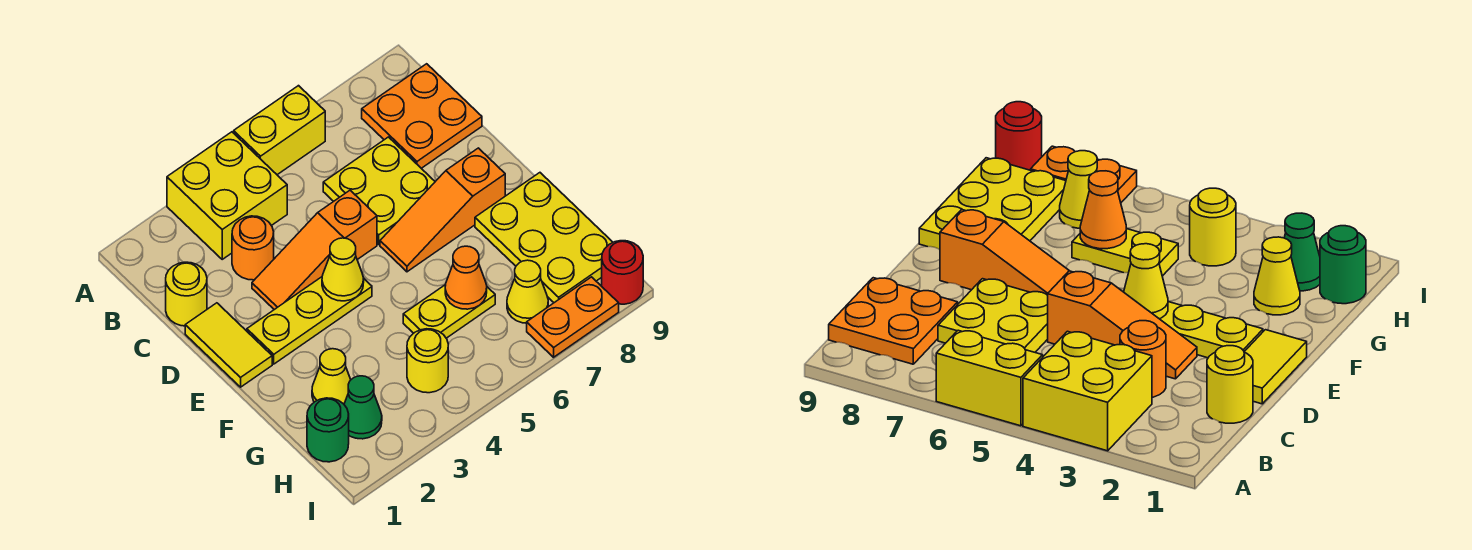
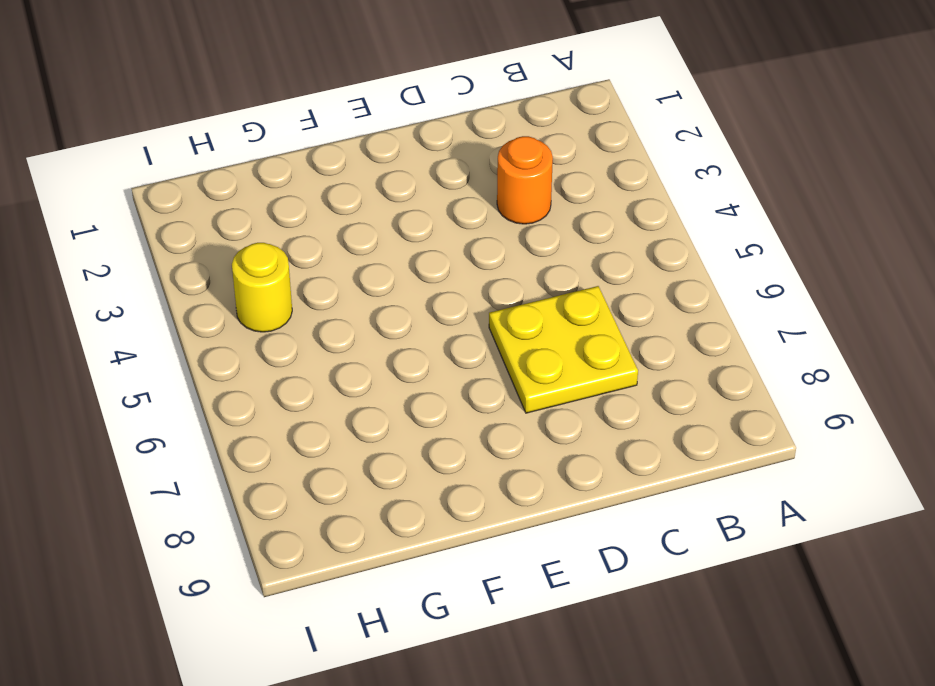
none -> yellow 2x2 brick [167,132,287,259]
none -> yellow 1x2 brick [234,86,325,175]
none -> orange 2x2 plate [362,64,482,168]

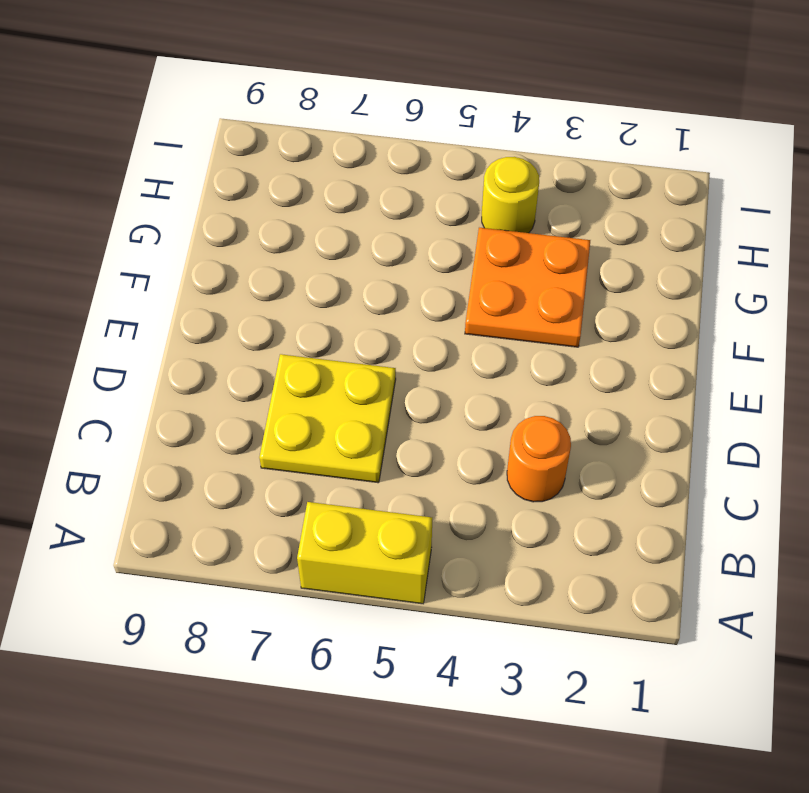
orange 2x2 plate [465,228,590,347] -> orange 2x2 plate moved to [362,64,482,168]
none -> yellow 2x2 brick [167,132,287,259]
none -> yellow 1x1 round brick [166,262,207,326]
none -> yellow 1x2 tile [185,303,272,387]

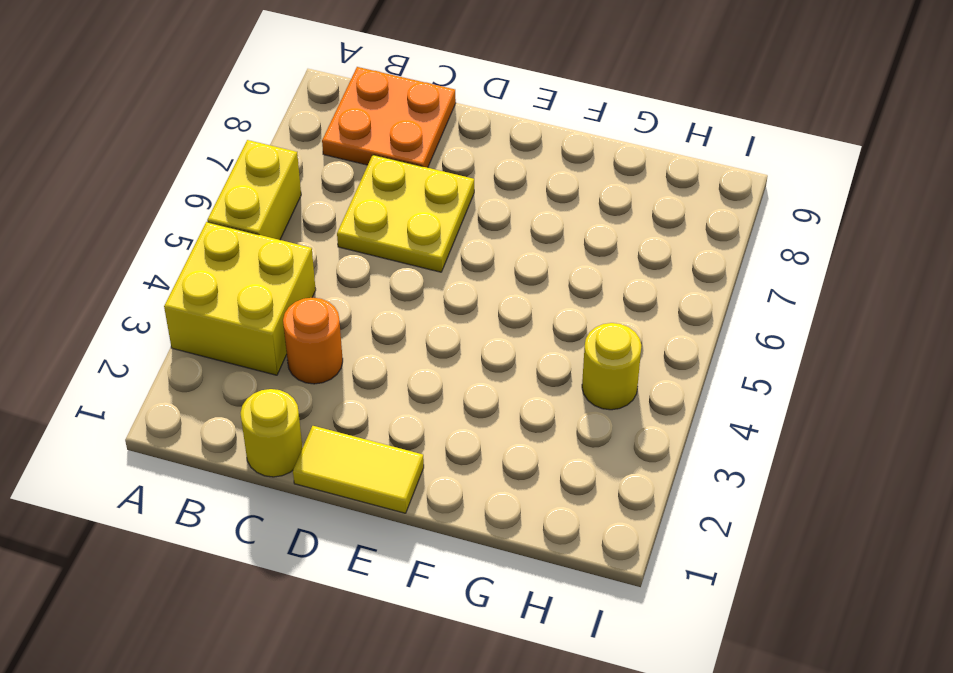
none -> orange 1x3 slope [252,190,377,310]
none -> yellow 1x3 plate [247,277,372,364]
none -> orange 1x3 slope [380,148,505,272]

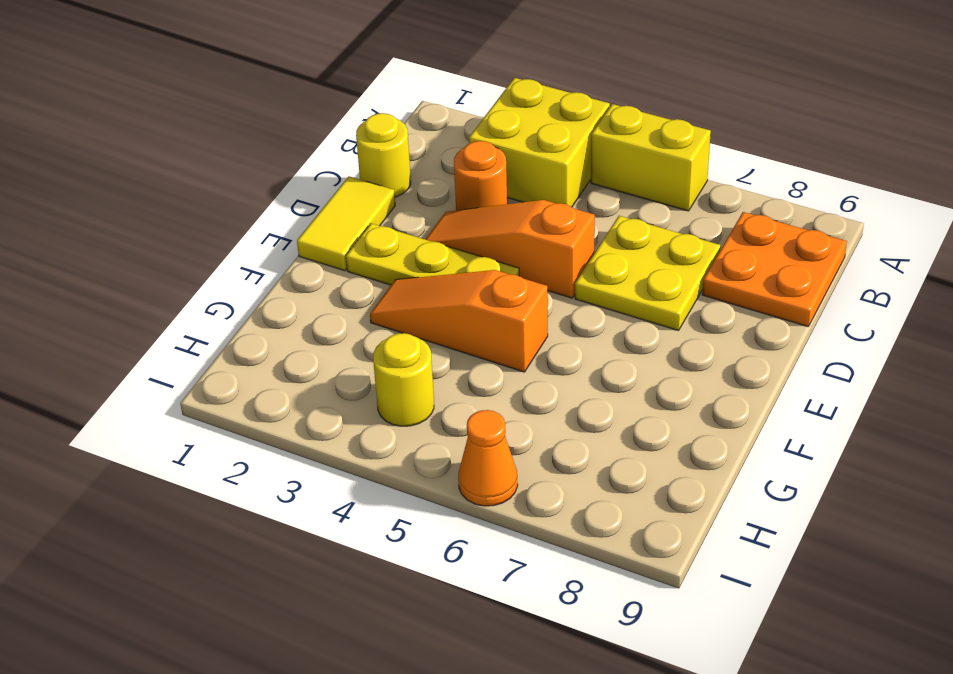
orange 1x3 slope [370,270,548,372] -> orange 1x3 slope moved to [380,148,505,272]
orange 1x1 cone [458,410,518,506] -> orange 1x1 cone moved to [445,246,487,309]
none -> yellow 2x3 plate [475,173,613,303]
none -> yellow 1x1 cone [312,349,351,404]
none -> yellow 1x2 plate [403,285,495,338]

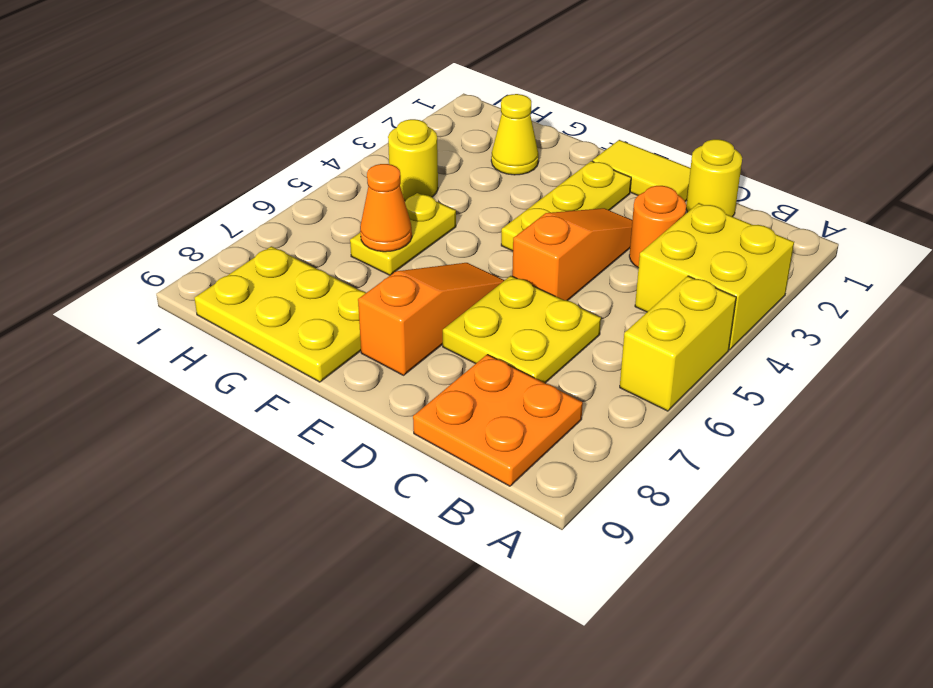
none -> green 1x1 round brick [307,398,349,462]
none -> green 1x1 cone [344,376,382,439]
none -> yellow 1x1 cone [507,260,548,323]

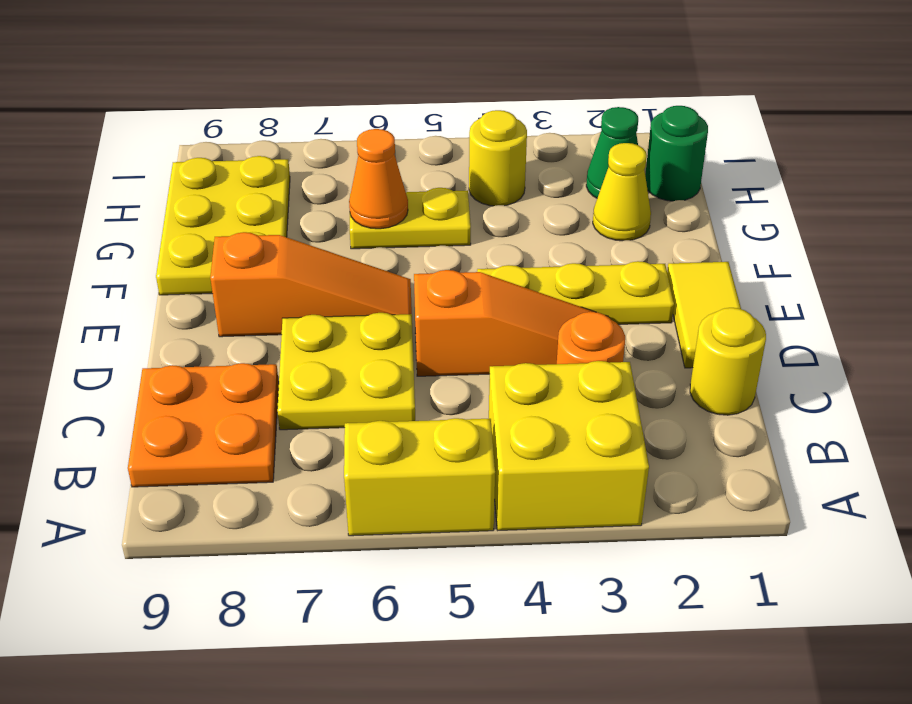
none -> yellow 1x1 cone [507,260,548,323]
none -> orange 1x2 plate [527,277,619,357]
none -> red 1x1 round brick [602,241,643,304]

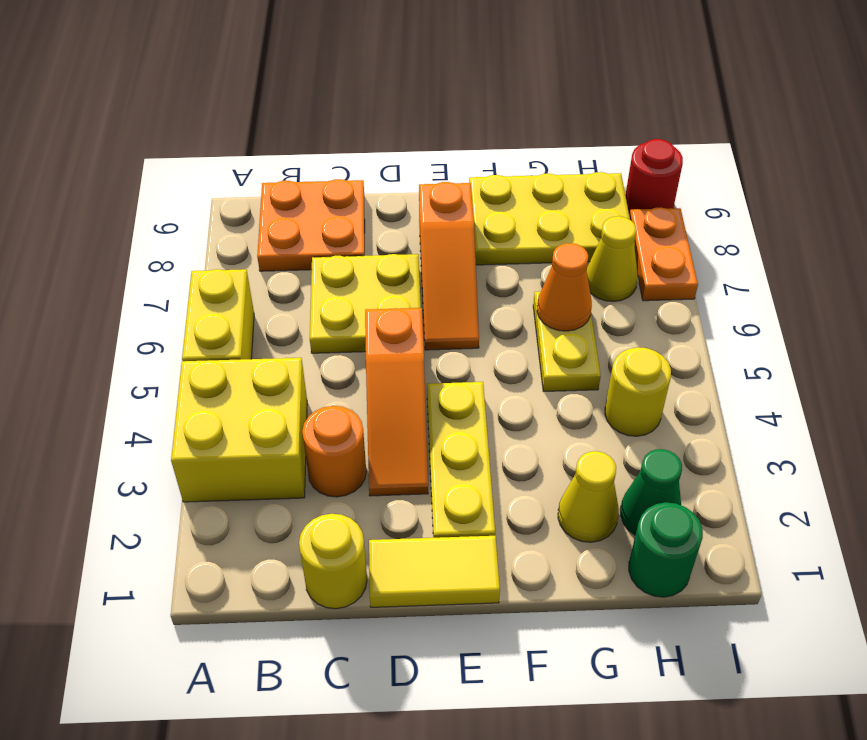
none -> yellow 1x1 cone [322,238,364,301]

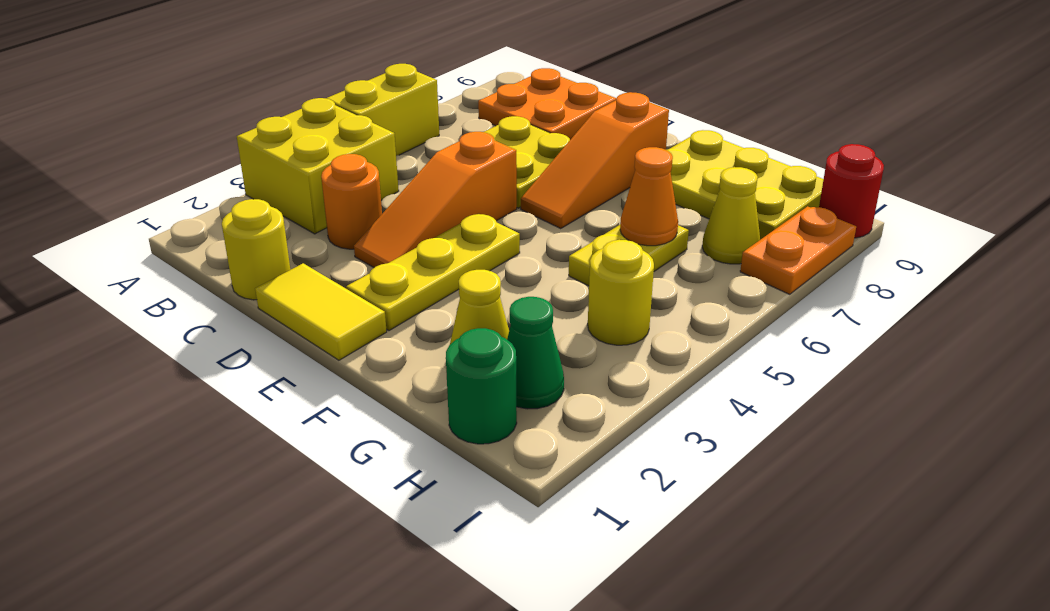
none -> yellow 1x1 cone [322,238,364,301]

